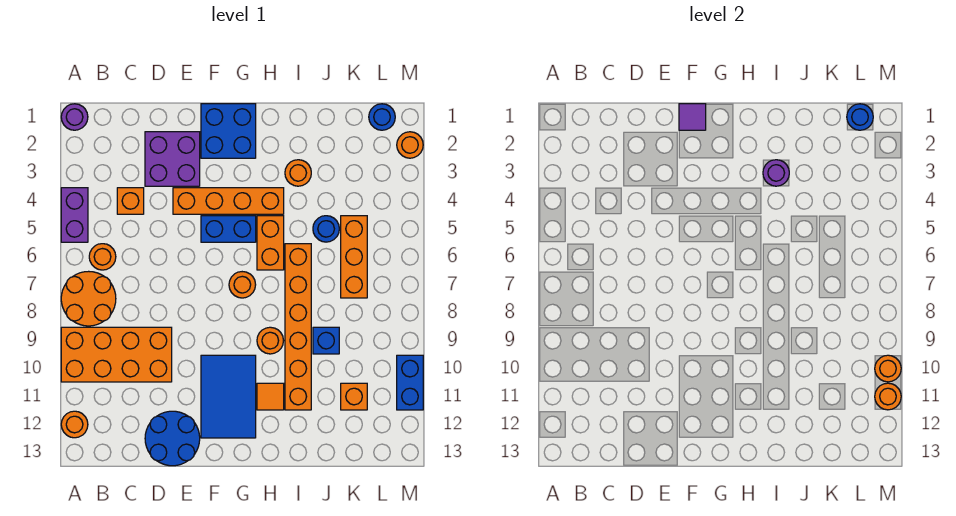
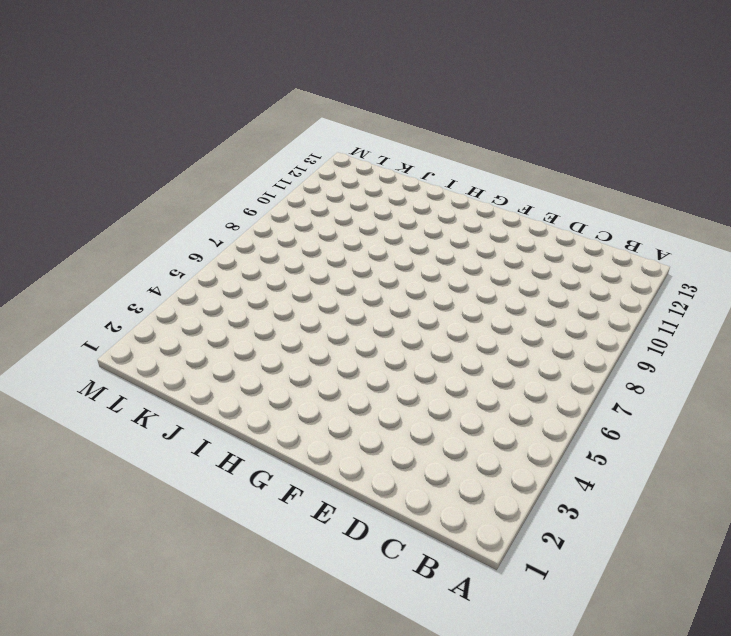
none -> purple 1x1 round brick [61,104,88,130]
none -> purple 1x2 brick [61,188,88,242]
none -> orange 2x2 round brick [61,271,116,326]
none -> orange 2x4 brick [61,327,172,382]

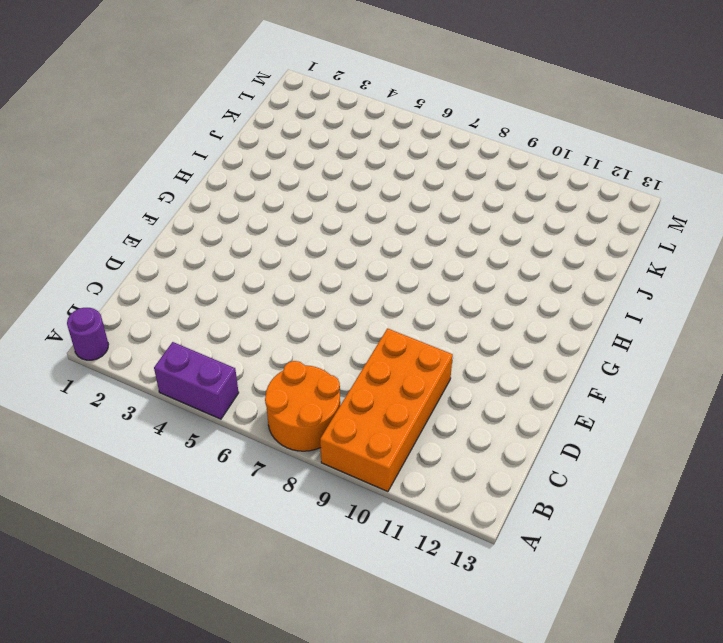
none -> orange 1x1 round brick [61,411,88,438]
none -> orange 1x1 round brick [89,244,116,270]
none -> orange 1x1 brick [117,188,144,214]
none -> purple 2x2 brick [145,132,200,186]

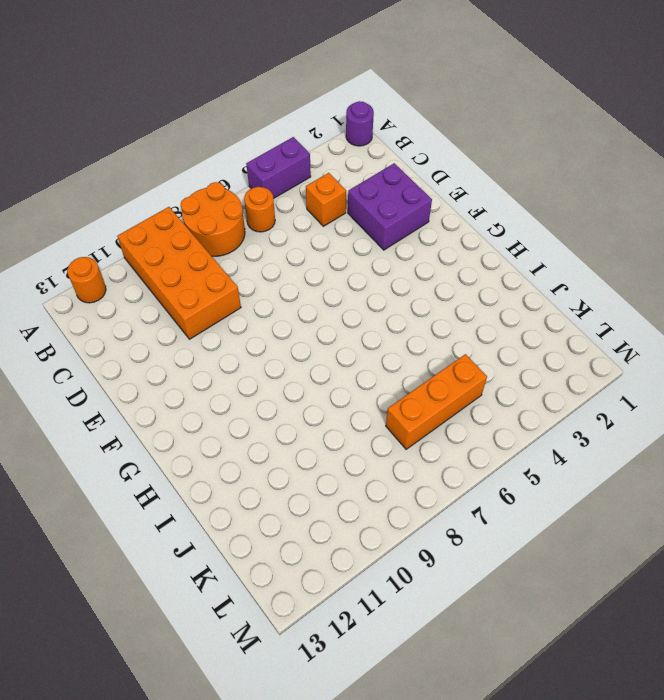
none -> blue 2x2 round brick [145,411,200,466]
none -> orange 1x4 brick [173,188,284,214]
none -> blue 2x2 brick [201,104,256,158]
none -> blue 1x2 brick [201,216,256,242]

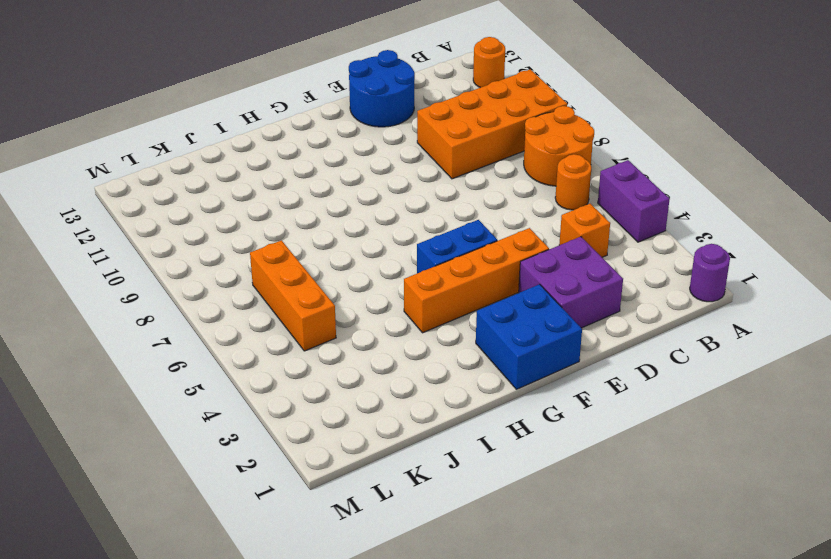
none -> blue 2x3 tile [201,355,256,438]
none -> orange 1x1 round brick [229,272,256,298]
none -> orange 1x2 brick [257,216,284,270]
none -> orange 1x1 round brick [257,327,284,354]

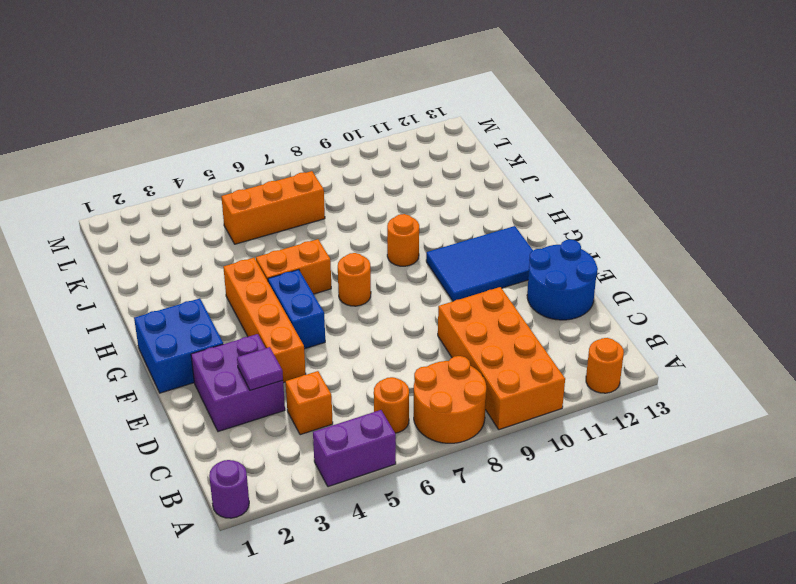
purple 1x1 tile [237,347,283,390] -> purple 1x1 tile moved to [679,104,706,130]
none -> orange 1x1 tile [257,383,284,410]
none -> orange 1x1 round brick [285,160,311,186]
none -> orange 1x6 brick [285,244,311,410]
none -> blue 1x1 round brick [313,216,339,242]

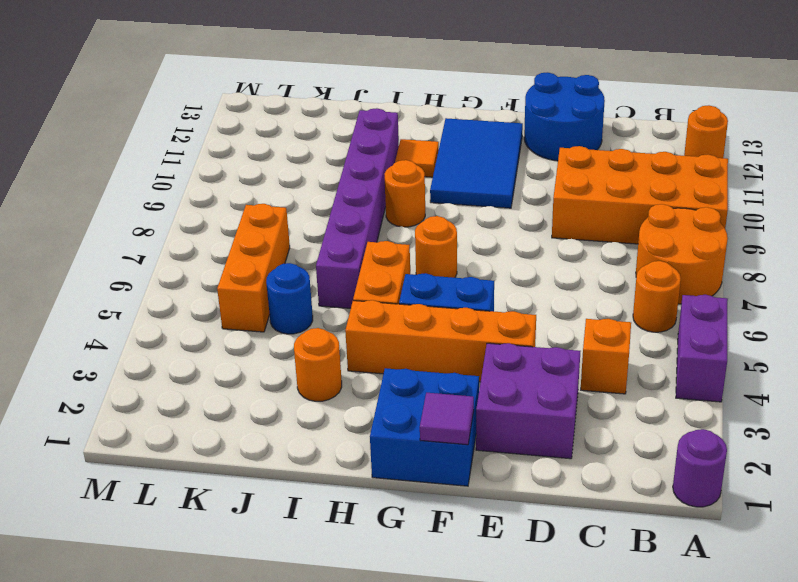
purple 1x6 brick [316,108,399,308] -> orange 1x6 brick [285,244,311,410]
none -> blue 1x1 brick [313,327,339,354]
none -> orange 1x1 brick [341,383,367,410]
none -> blue 1x1 round brick [369,104,395,130]
none -> orange 1x1 round brick [397,132,423,158]

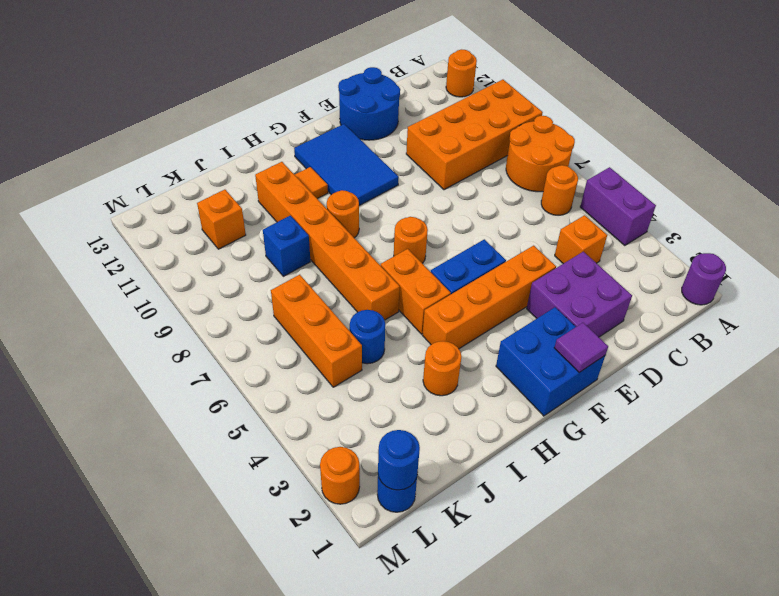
none -> blue 1x2 brick [397,355,423,410]
none -> purple 1x1 round brick [763,160,789,186]
none -> orange 1x1 round brick [875,355,901,382]
none -> orange 1x1 round brick [875,383,901,410]

